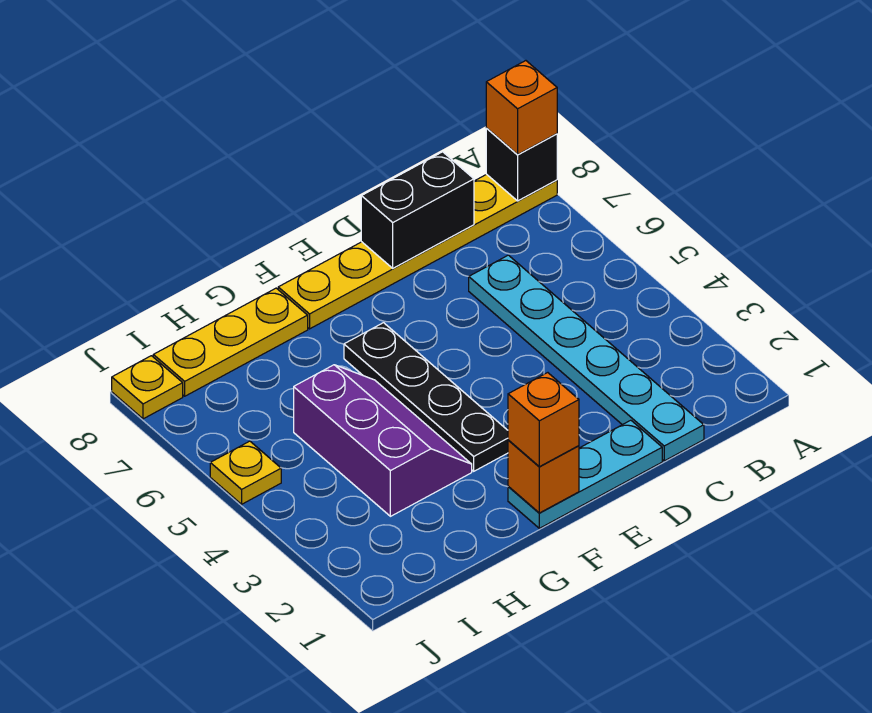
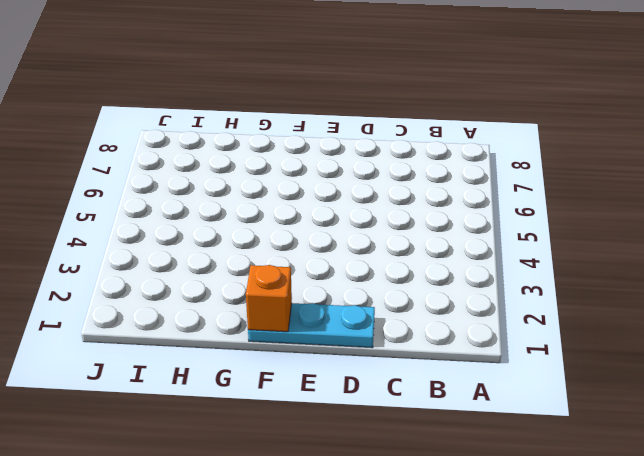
none -> yellow 1x6 plate [278,174,557,329]
none -> cyan 1x6 plate [469,255,704,461]
none -> black 1x4 plate [344,323,508,471]

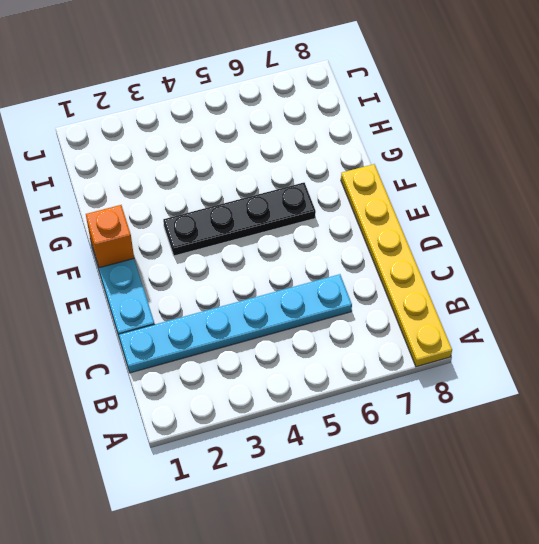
none -> purple 2x3 slope [294,365,472,516]
none -> yellow 1x3 plate [153,288,308,396]
none -> yellow 1x1 plate [210,441,281,504]

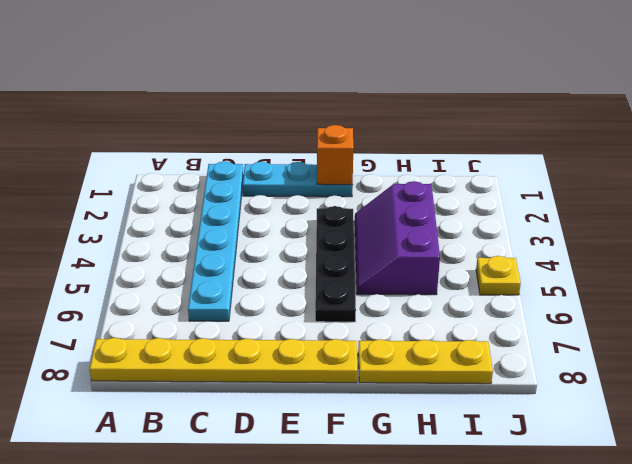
none -> yellow 1x1 plate [112,356,183,419]
none -> black 1x1 brick [486,128,557,201]
none -> black 1x2 brick [361,152,474,268]

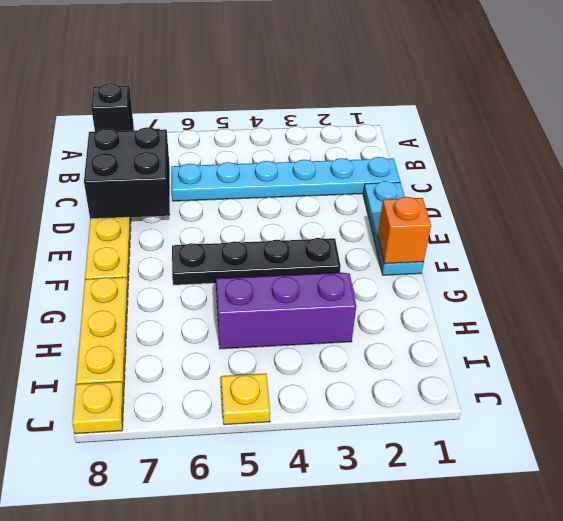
black 2x2 brick [84,127,170,219] -> black 1x2 brick [361,152,474,268]
none -> orange 1x1 brick [486,61,557,154]
none -> orange 1x1 brick [508,373,579,467]

